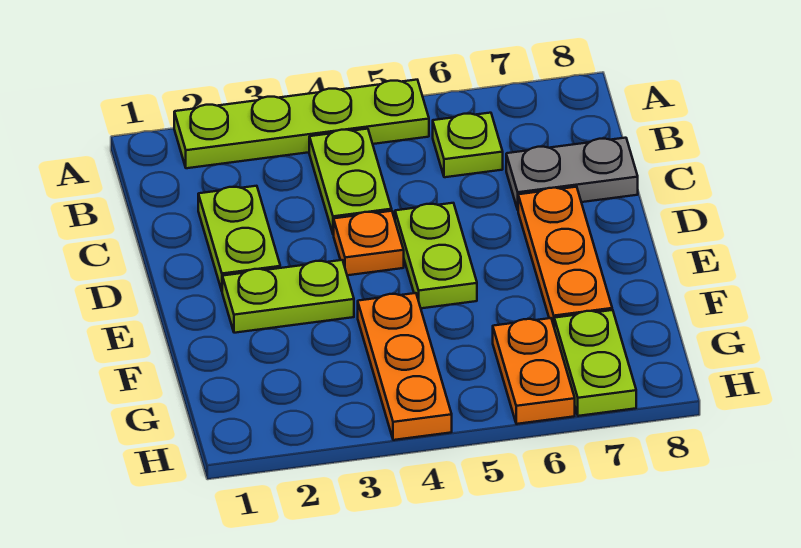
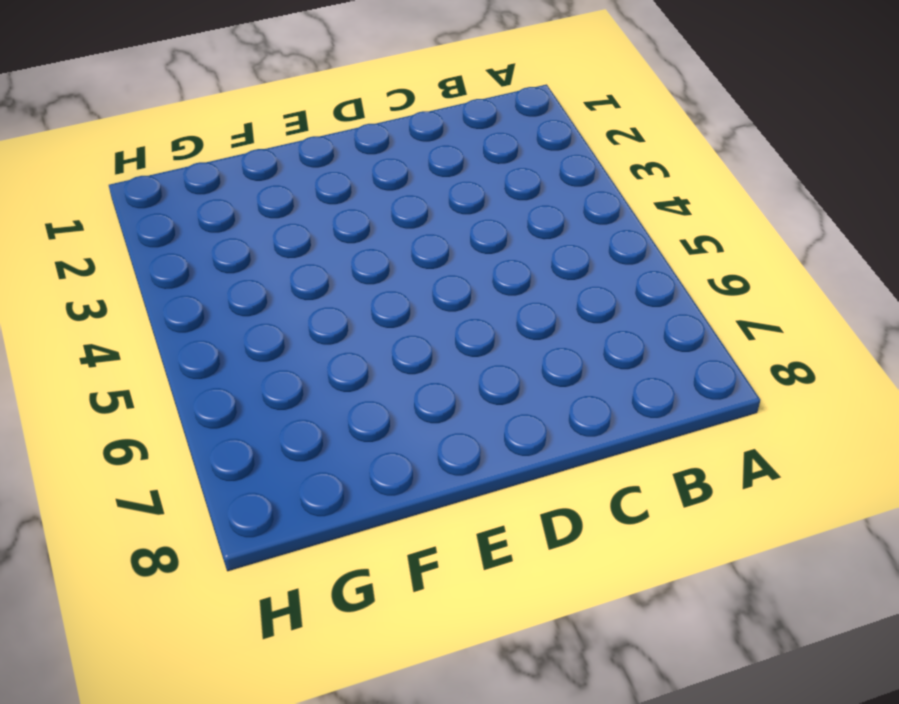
none -> lime 1x4 plate [174,80,429,168]
none -> lime 1x2 plate [309,129,392,235]
none -> lime 1x1 plate [433,113,503,177]

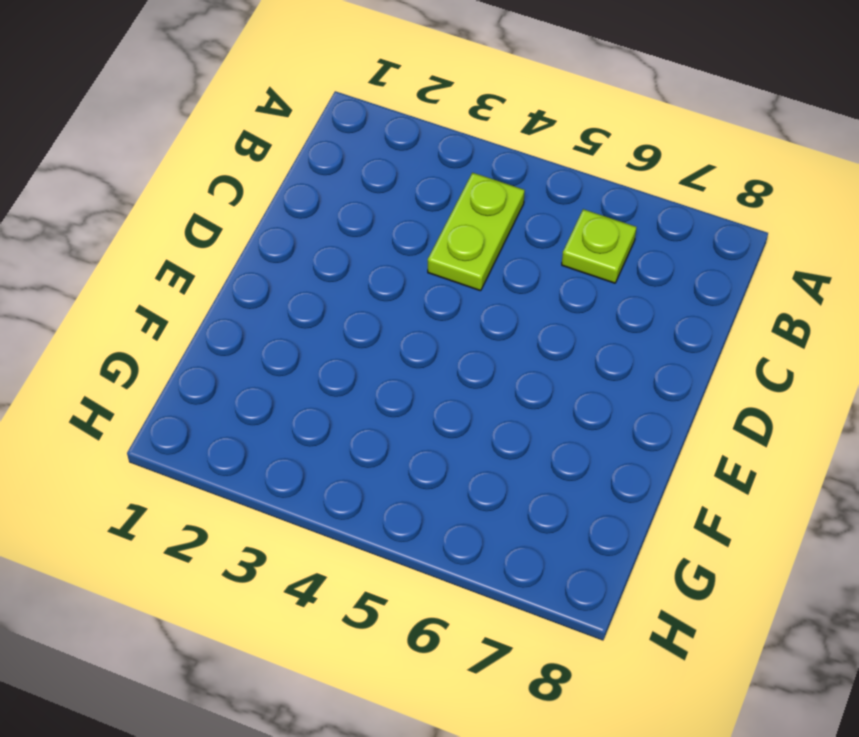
none -> lime 1x4 plate [174,80,429,168]
none -> lime 1x2 plate [198,186,280,291]
none -> grey 1x2 plate [506,138,638,210]

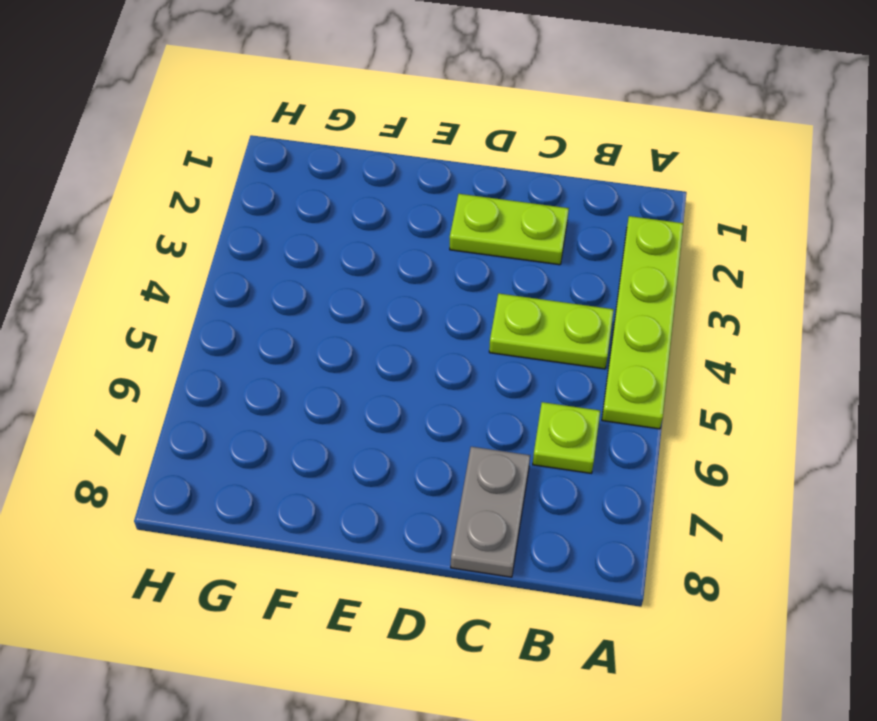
none -> orange 1x1 plate [334,211,404,275]
none -> lime 1x2 plate [395,203,477,308]
none -> orange 1x3 plate [518,187,612,325]

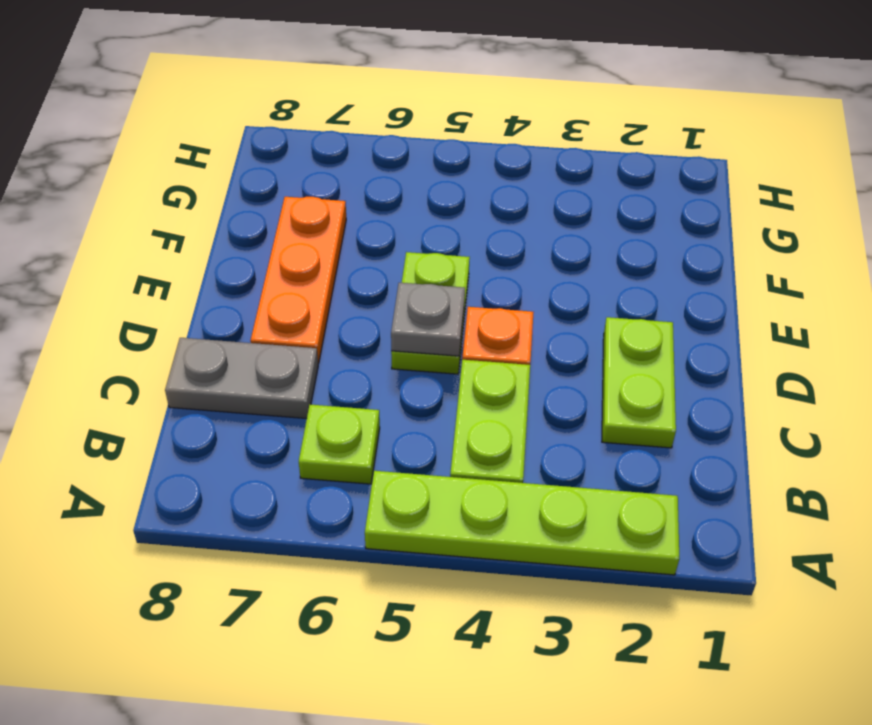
grey 1x1 plate [391,283,465,356] -> none
none -> lime 1x2 plate [222,260,354,333]
none -> orange 1x3 plate [358,293,452,440]
none -> orange 1x2 plate [493,318,575,424]

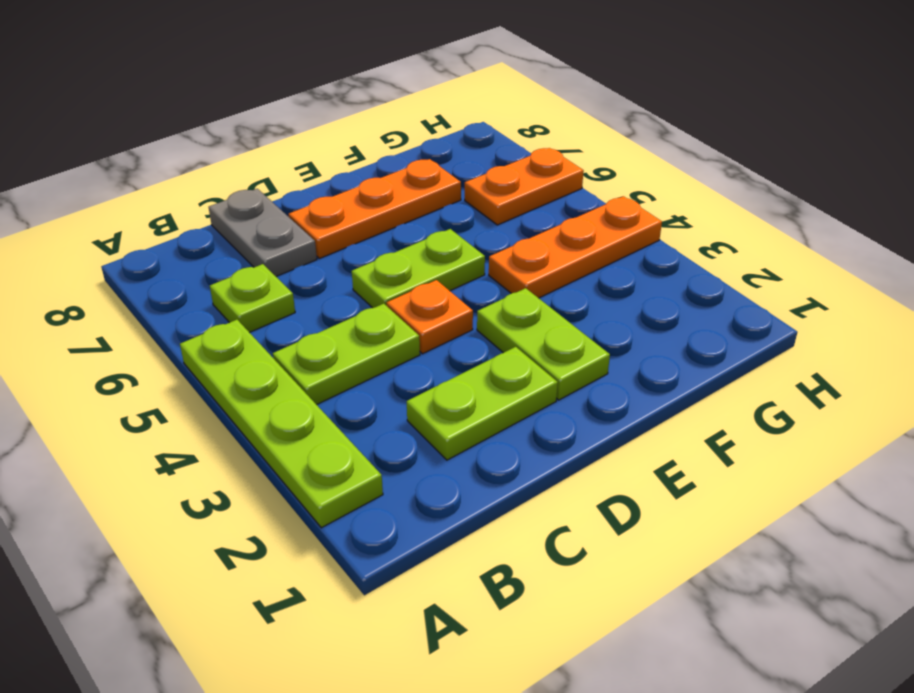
none -> lime 1x2 plate [554,310,636,416]

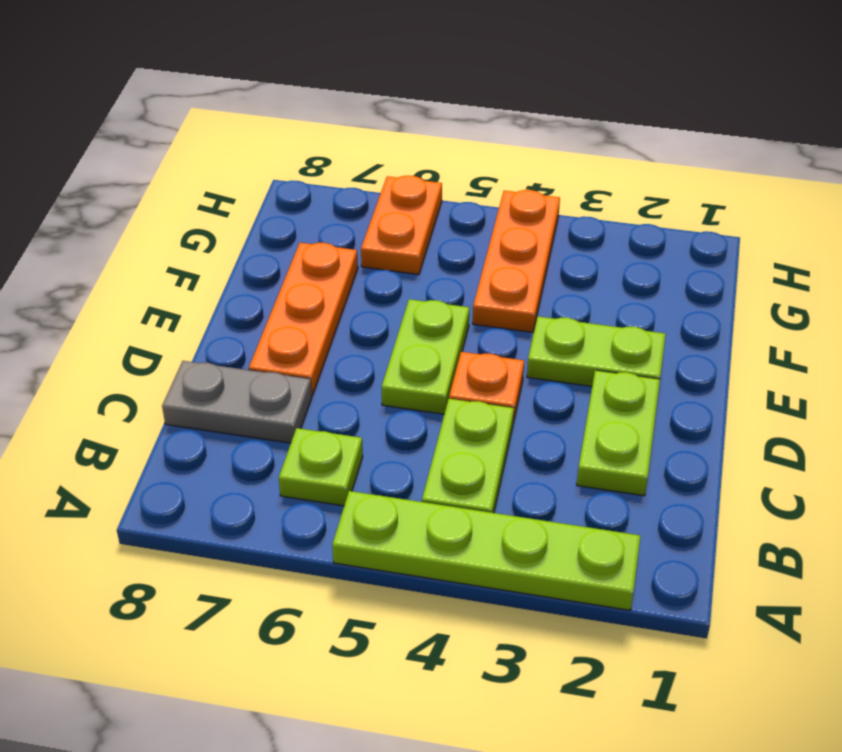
none -> lime 1x2 plate [554,310,636,416]

